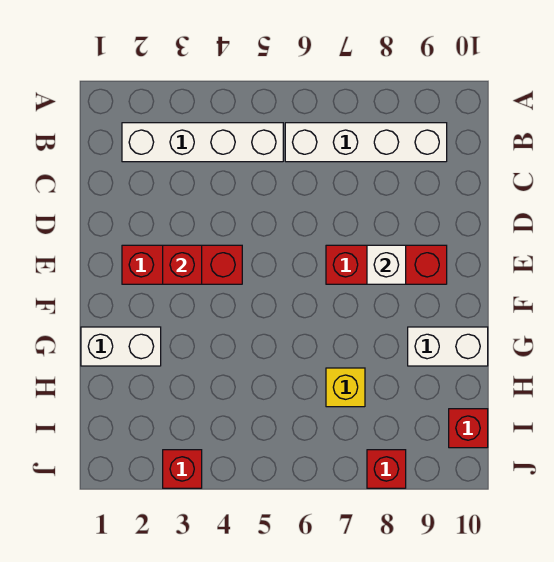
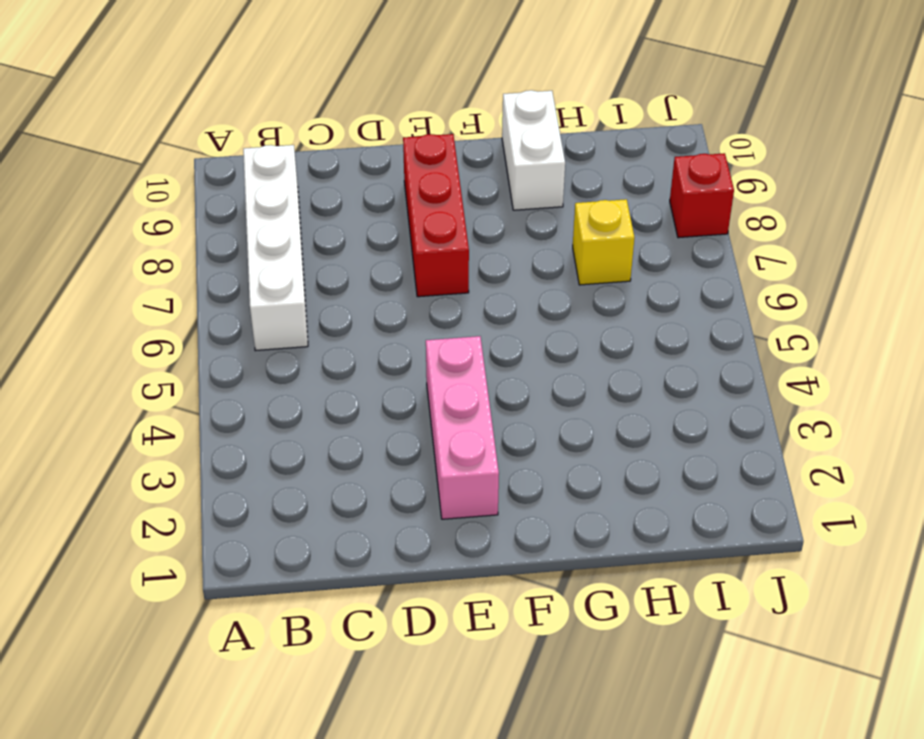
pink 1x3 brick [426,336,499,519] -> red 1x3 brick [122,245,242,284]
none -> white 1x4 brick [122,123,283,162]
none -> white 1x2 brick [81,327,161,366]
none -> red 1x1 brick [449,409,488,448]

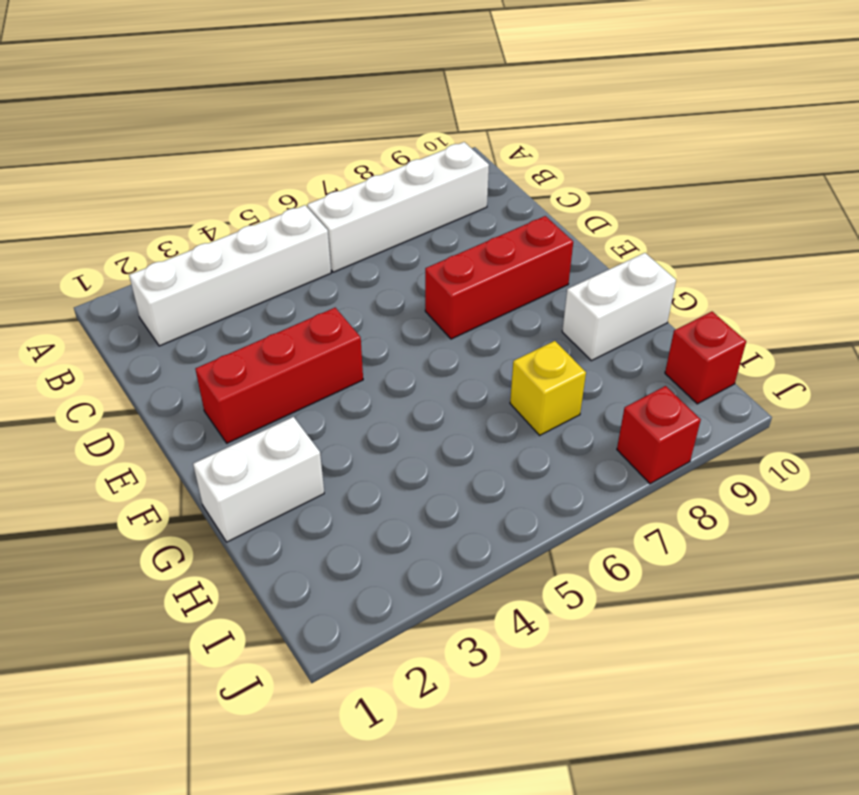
none -> red 1x1 brick [163,450,202,488]
none -> red 1x1 brick [163,245,202,284]
none -> white 1x1 brick [367,245,406,284]

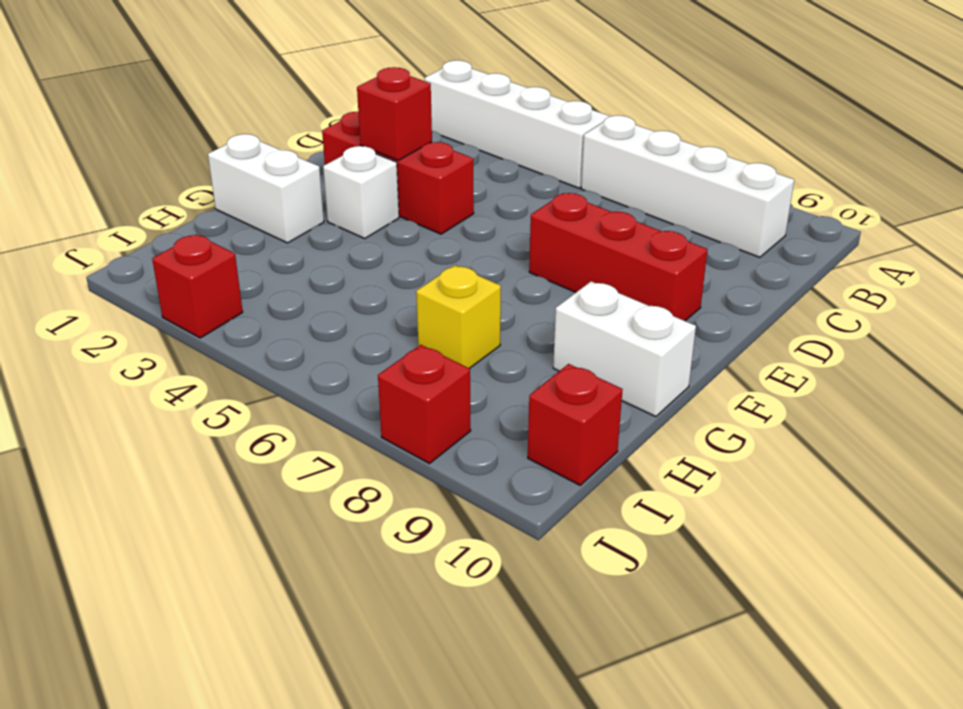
white 1x1 brick [323,146,399,238] -> white 1x1 brick moved to [367,245,406,284]

